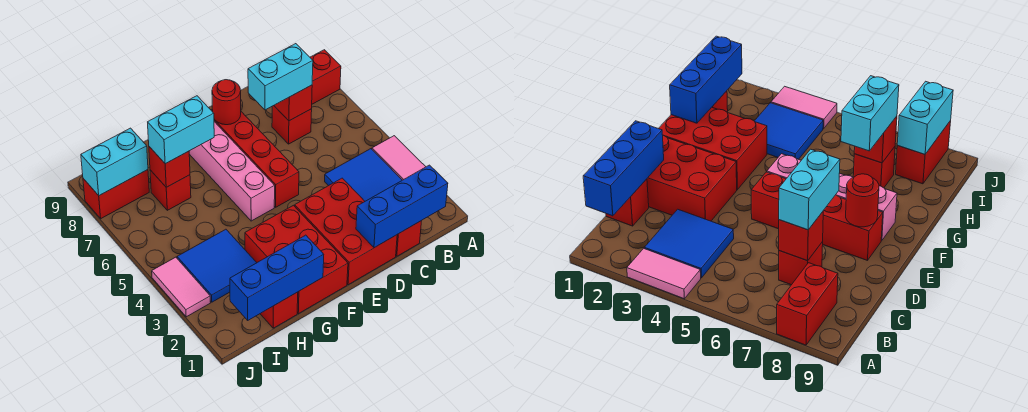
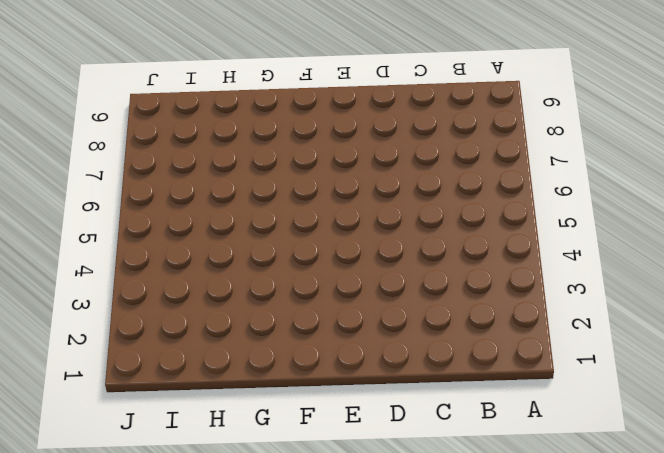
none -> pink 1x2 tile [372,136,426,180]
none -> red 1x2 brick [310,50,341,104]
none -> blue 2x2 tile [325,149,402,201]

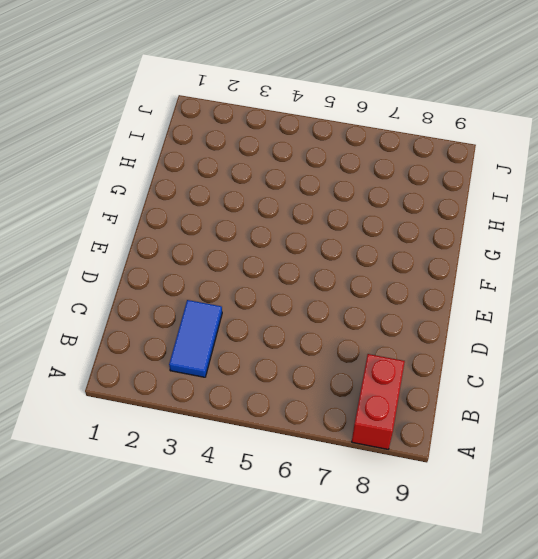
blue 1x2 tile [169,300,222,377] -> blue 2x2 tile [325,149,402,201]
none -> pink 1x2 tile [372,136,426,180]
none -> red 1x1 brick [396,221,421,256]
none -> red 1x1 brick [272,106,312,144]

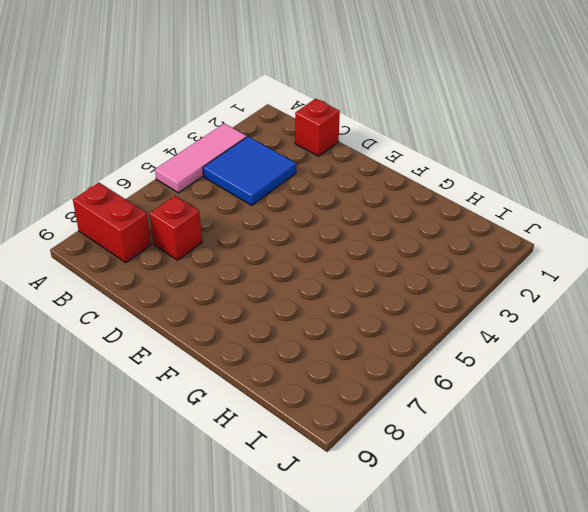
pink 1x3 tile [155,123,247,193] -> pink 1x2 tile [372,136,426,180]
none -> red 2x3 brick [295,178,397,285]
none -> red 1x4 brick [211,110,299,207]
none -> red 2x3 brick [245,205,348,314]

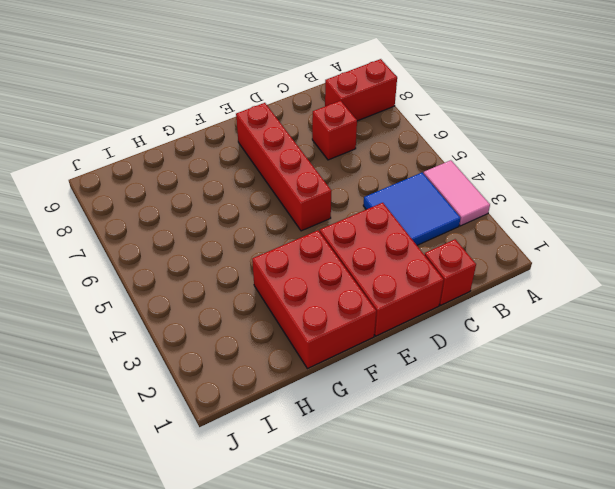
none -> pink 1x4 brick [189,122,275,221]
none -> red 1x1 brick [260,292,298,328]
none -> blue 2x2 tile [177,229,257,302]

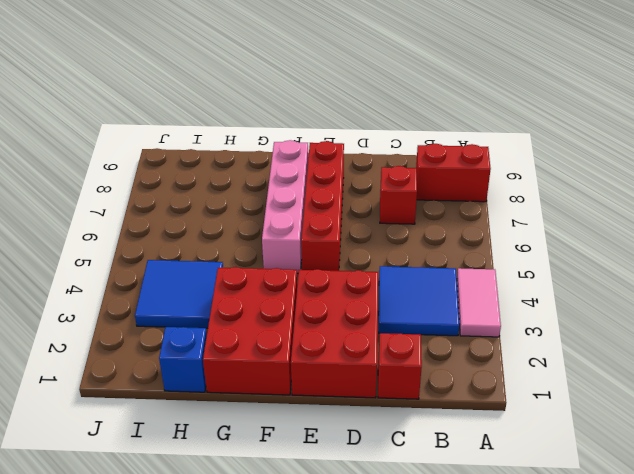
blue 1x1 brick [159,327,207,392] -> red 1x1 brick [260,292,298,328]
none -> red 1x1 brick [150,170,191,210]
none -> red 1x2 brick [83,170,149,218]
none -> pink 1x2 tile [152,257,210,317]

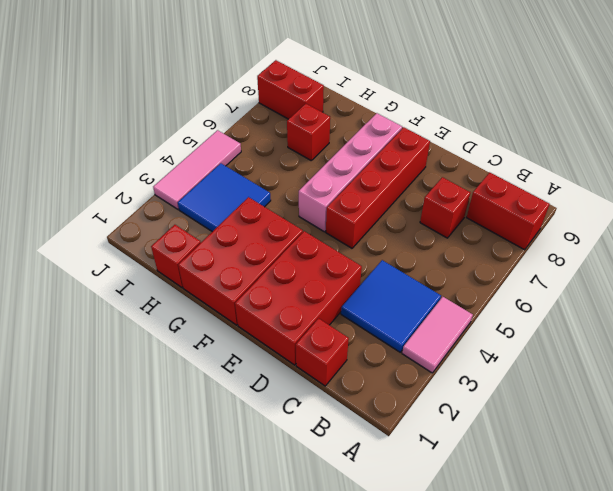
pink 1x3 tile [153,130,241,209] -> pink 1x2 tile [152,257,210,317]
none -> blue 1x3 brick [356,165,448,248]
none -> red 1x1 brick [274,85,312,121]
none -> red 1x1 round brick [212,80,241,125]

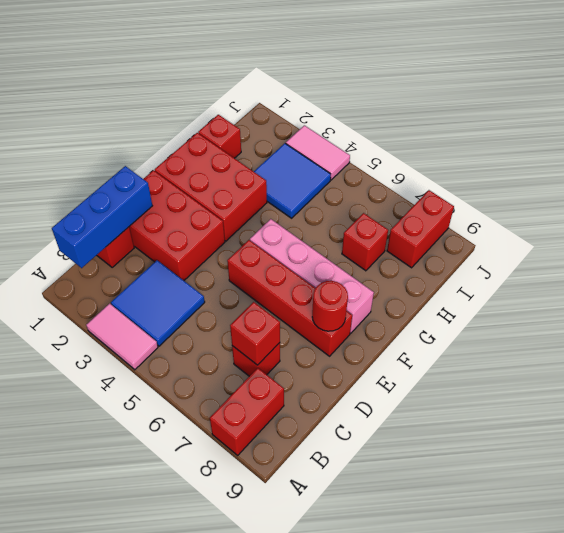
none -> blue 1x3 brick [230,235,324,320]
none -> red 1x1 brick [149,147,190,187]
none -> cyan 1x2 brick [81,128,148,195]

